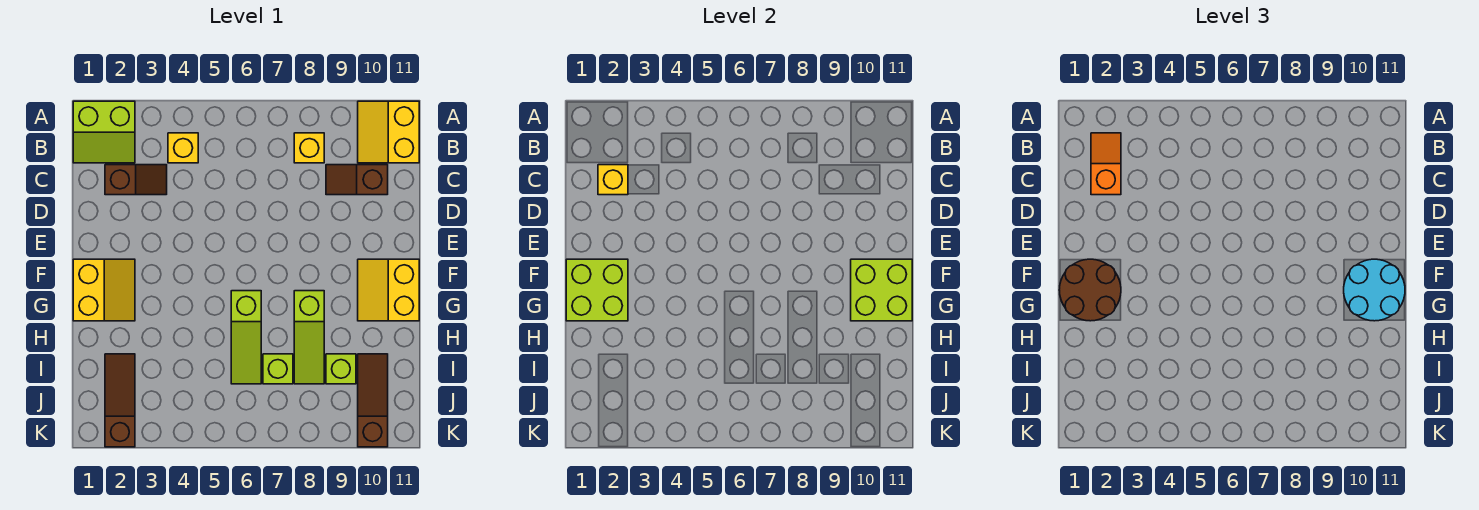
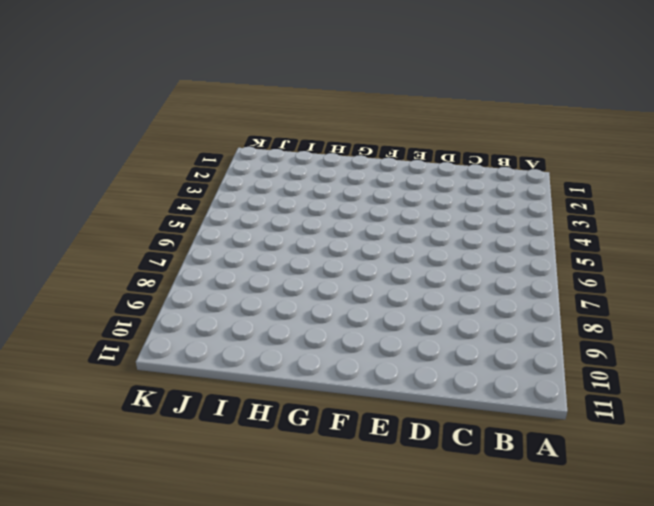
none -> lime 2x2 slope [73,101,135,163]
none -> yellow 2x2 slope [358,101,419,163]
none -> yellow 1x1 brick [168,133,198,163]

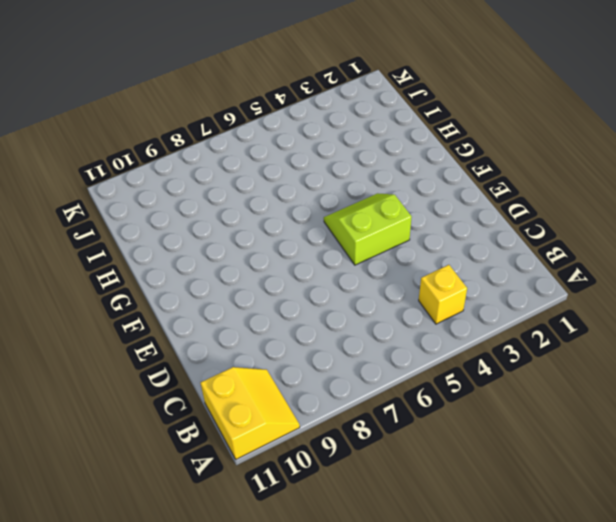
lime 2x2 slope [324,193,412,265] -> lime 2x2 slope moved to [73,101,135,163]
none -> yellow 1x1 brick [294,133,324,163]
none -> brown 1x2 slope [105,165,167,195]
none -> brown 1x2 slope [326,165,388,195]

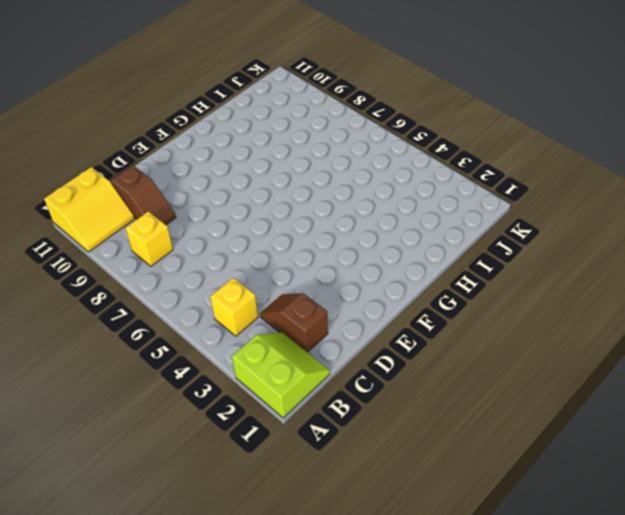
none -> yellow 2x2 slope [73,259,135,321]
none -> yellow 2x2 slope [358,259,419,321]
none -> lime 1x3 slope [231,291,261,384]

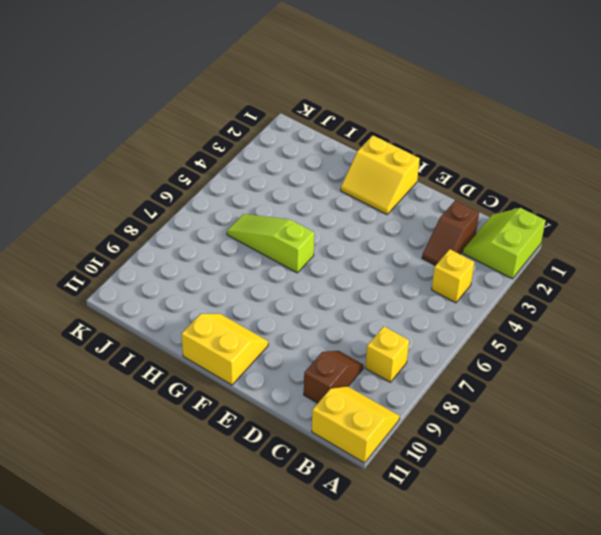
none -> lime 1x3 slope [294,291,324,384]
none -> brown 1x3 slope [105,354,135,447]
none -> lime 1x1 brick [263,354,293,384]

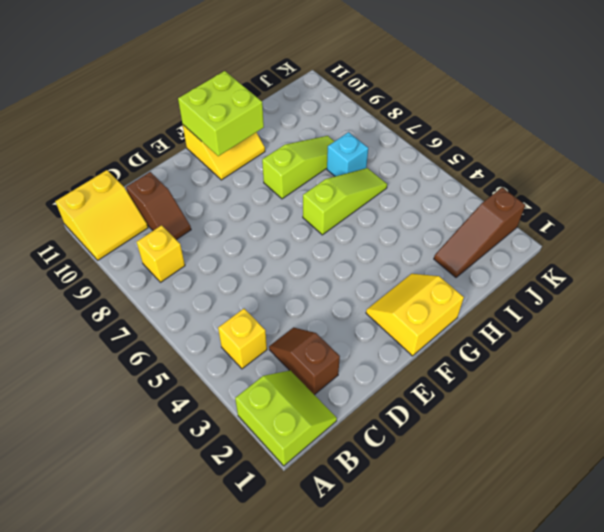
cyan 1x1 brick [327,132,368,176] -> lime 1x1 brick [263,354,293,384]
none -> lime 1x1 brick [326,354,356,384]
none -> brown 1x3 slope [358,354,388,447]
none -> yellow 1x1 brick [598,165,628,195]

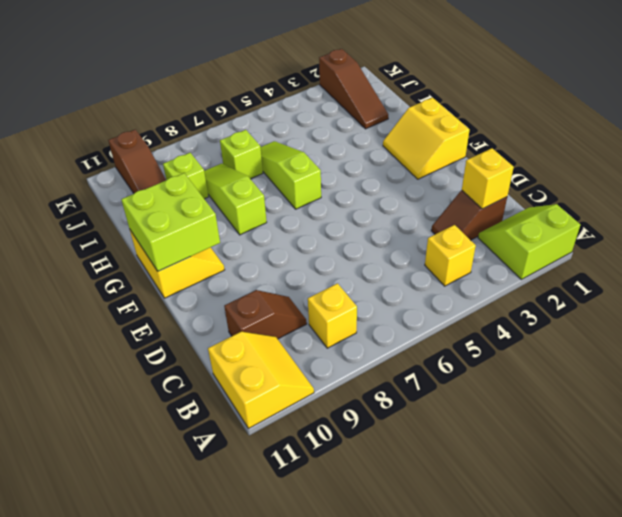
none -> lime 2x2 brick [566,259,628,321]
none -> orange 1x2 slope [1091,133,1121,195]
none -> brown 2x2 round brick [1059,259,1121,321]

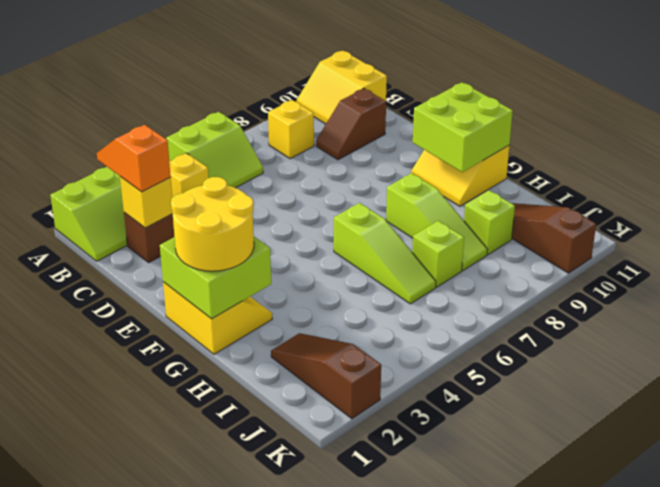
lime 2x2 slope [166,112,263,188] -> none
yellow 2x2 round brick [171,177,254,271] -> brown 2x2 round brick [1059,259,1121,321]
none -> cyan 2x2 round brick [1344,259,1405,321]

